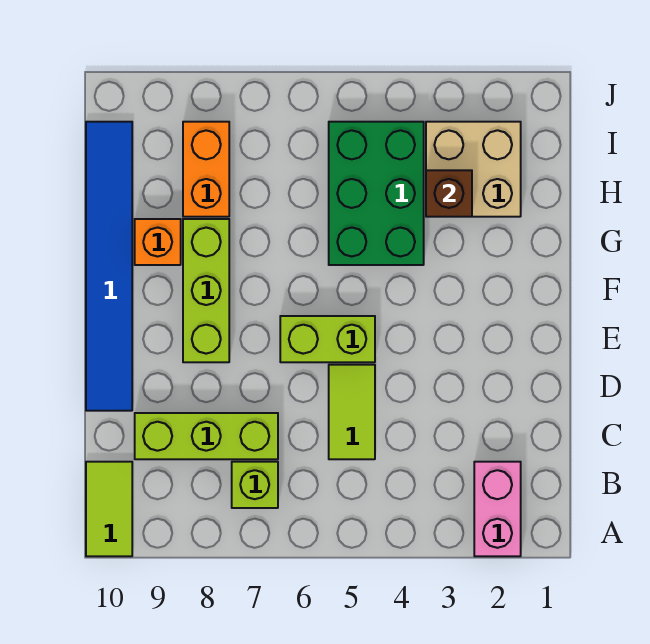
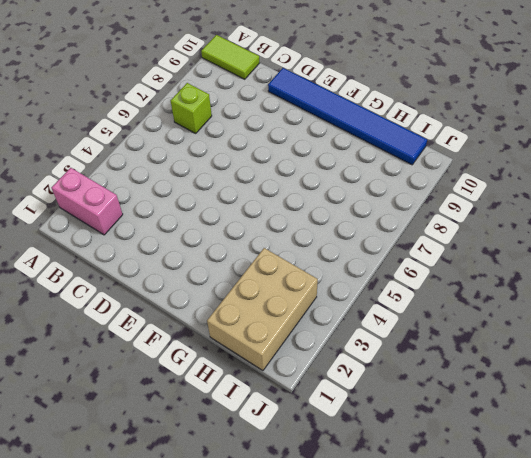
tan 2x3 brick [207,248,318,371] -> tan 2x2 brick [426,122,521,217]
none -> lime 1x2 tile [329,365,375,459]
none -> lime 1x3 brick [135,413,278,459]
none -> lime 1x2 brick [280,316,375,362]

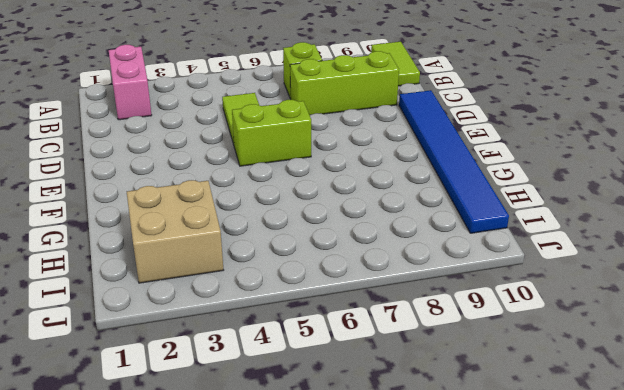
none -> lime 1x3 brick [183,219,229,362]
none -> green 2x3 brick [329,122,424,265]
none -> orange 1x1 brick [135,219,181,265]

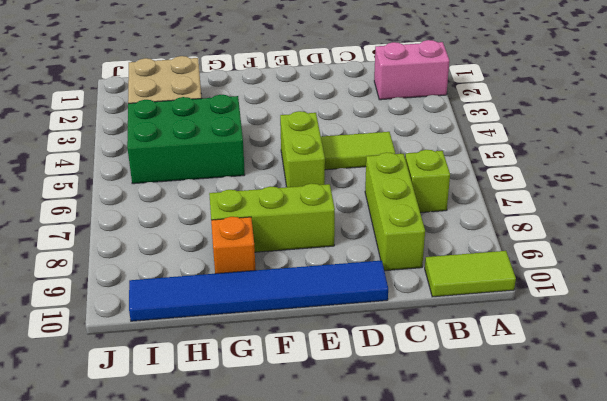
none -> orange 1x2 brick [183,122,229,217]
none -> brown 1x1 brick [426,170,472,217]

